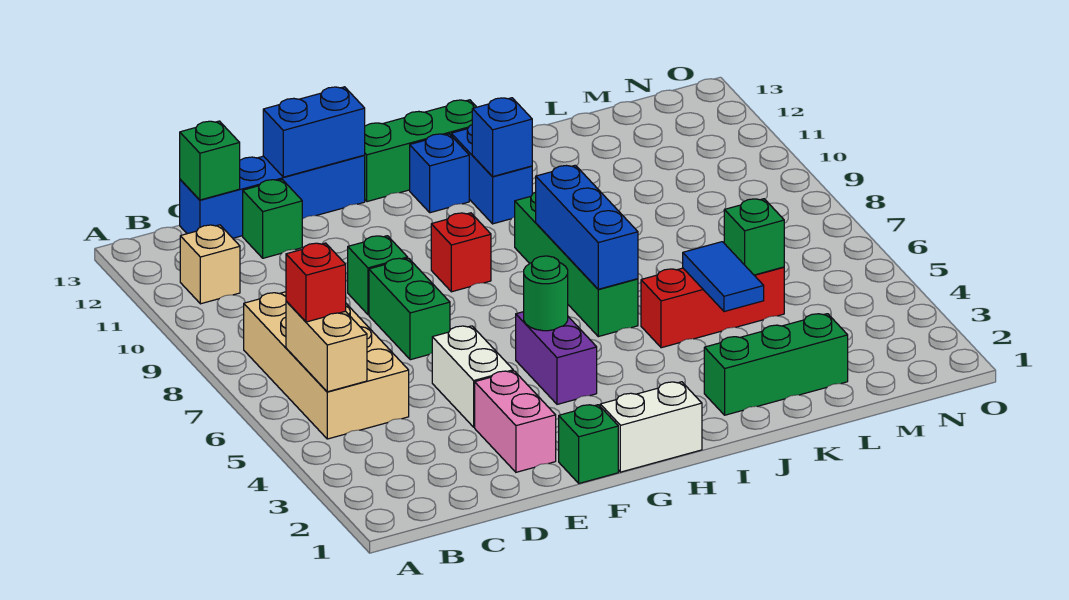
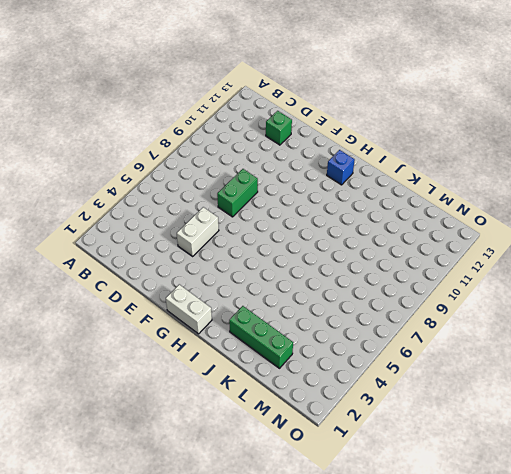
none -> tan 2x4 brick [244,292,409,439]
none -> tan 1x1 brick [180,225,240,304]
none -> blue 1x4 brick [180,155,365,238]

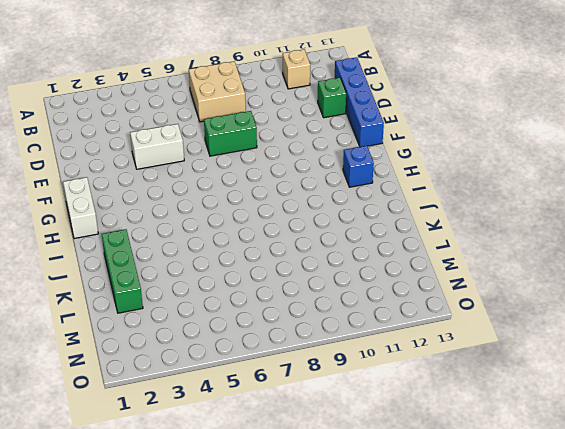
tan 2x2 brick [189,61,246,122] -> tan 2x4 brick [244,292,409,439]
none -> pink 1x2 brick [475,371,556,472]
none -> green 1x1 brick [348,236,408,315]
none -> green 1x1 brick [559,405,618,483]

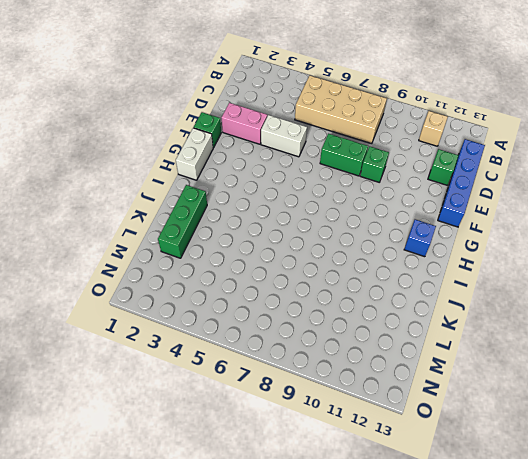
none -> purple 1x2 brick [516,312,597,404]
none -> red 1x1 brick [431,213,491,292]
none -> green 1x3 brick [364,100,476,202]

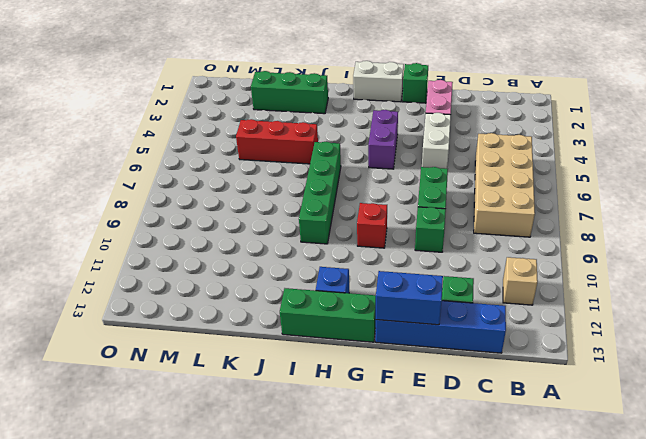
none -> blue 1x2 brick [451,125,532,224]
none -> tan 1x2 brick [286,301,367,392]
none -> green 1x1 brick [180,121,240,200]

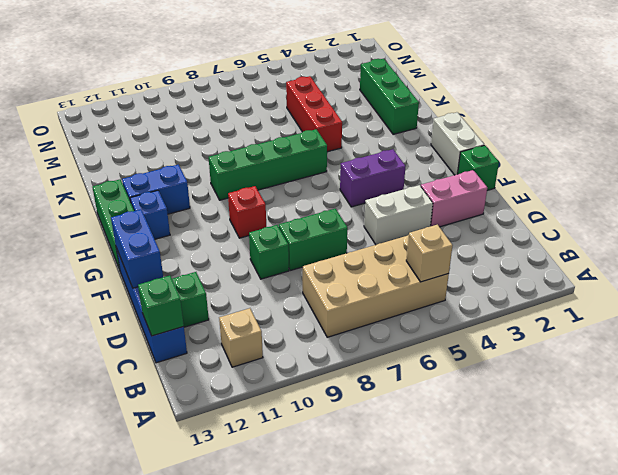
tan 1x1 brick [406,225,453,282] -> tan 1x2 brick [286,301,367,392]
none -> green 1x1 round brick [524,256,568,331]
none -> blue 1x3 brick [536,165,638,289]
none -> blue 1x1 brick [472,98,532,177]

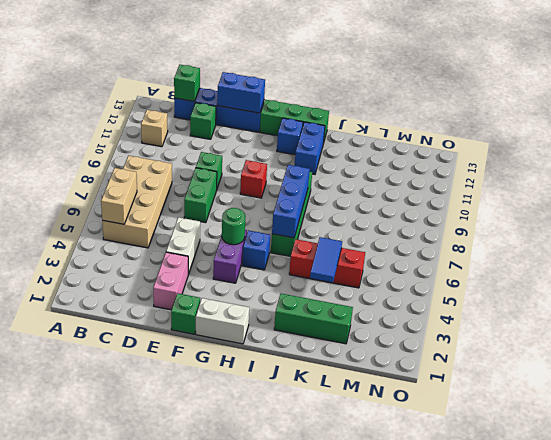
blue 1x1 brick [242,230,270,270] -> blue 1x1 brick moved to [472,98,532,177]
none -> green 1x1 brick [724,199,784,275]
none -> red 1x1 brick [286,243,346,322]

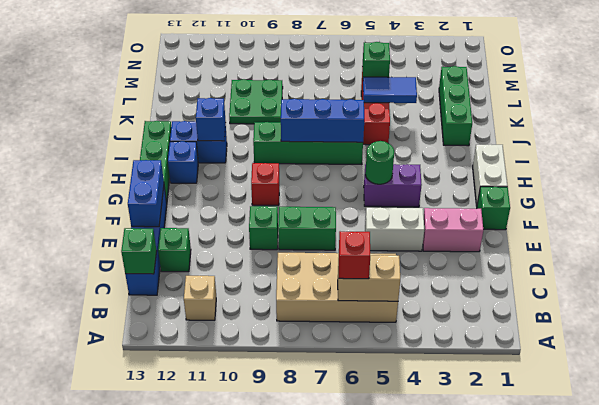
green 2x2 plate [229,79,283,124] -> none

